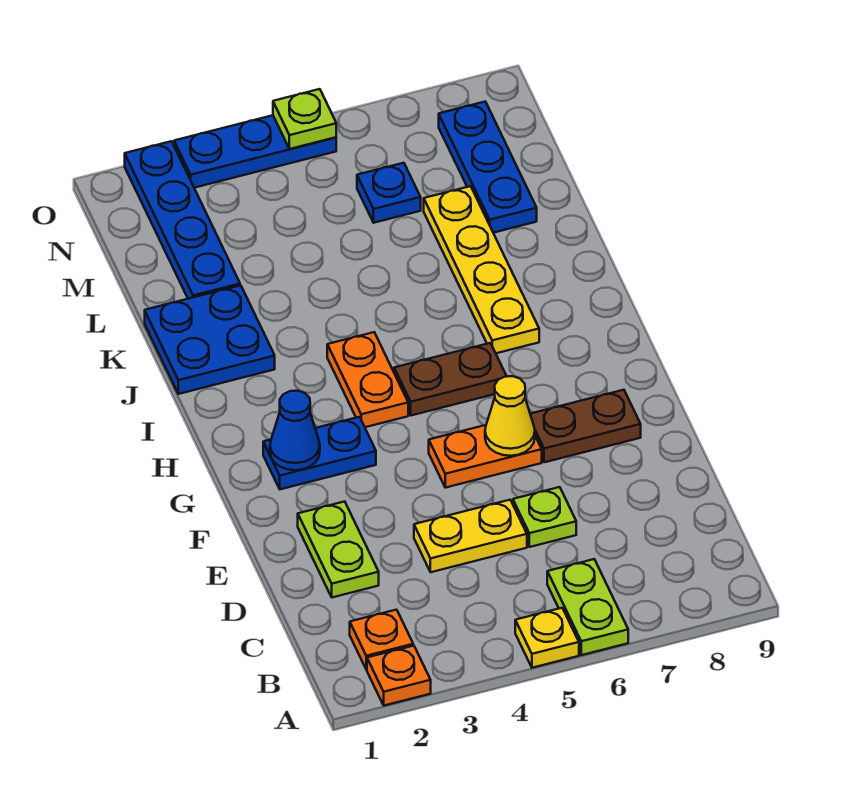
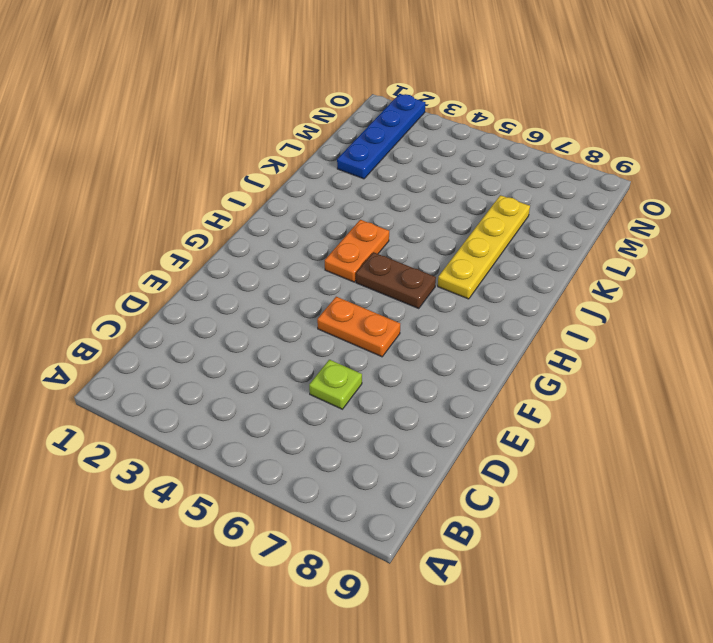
none -> orange 1x1 plate [367,646,431,706]
none -> yellow 1x1 plate [515,608,579,668]
none -> lime 1x2 plate [547,559,628,655]

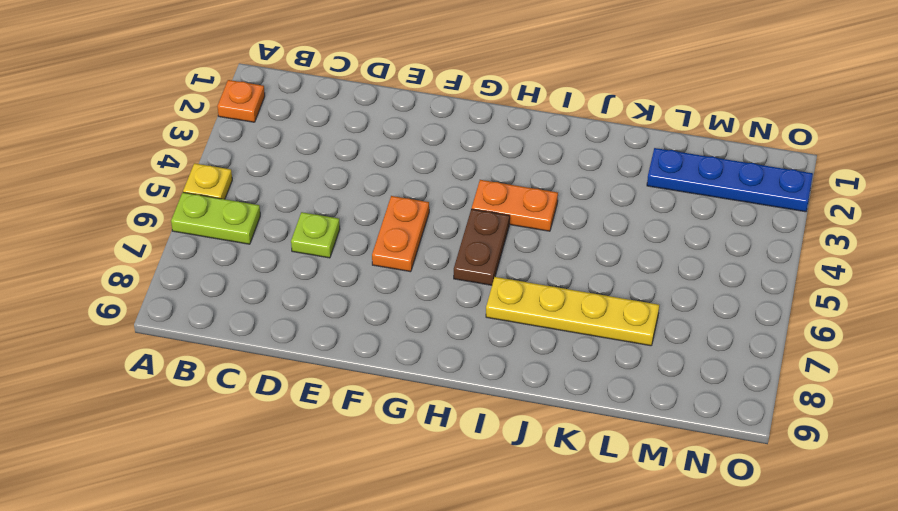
none -> orange 1x1 plate [350,610,413,670]
none -> lime 1x2 plate [298,502,379,597]
none -> yellow 1x2 plate [414,500,527,572]

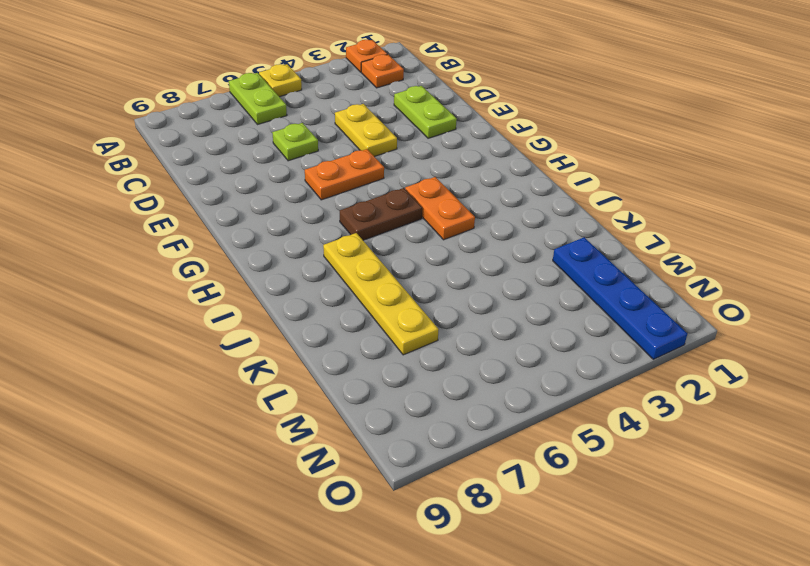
yellow 1x2 plate [335,104,397,157] -> yellow 1x2 plate turned to [414,500,527,572]
none -> brown 1x2 plate [530,390,641,462]
none -> blue 1x2 plate [263,417,376,489]
none -> blue 2x2 plate [145,285,275,394]

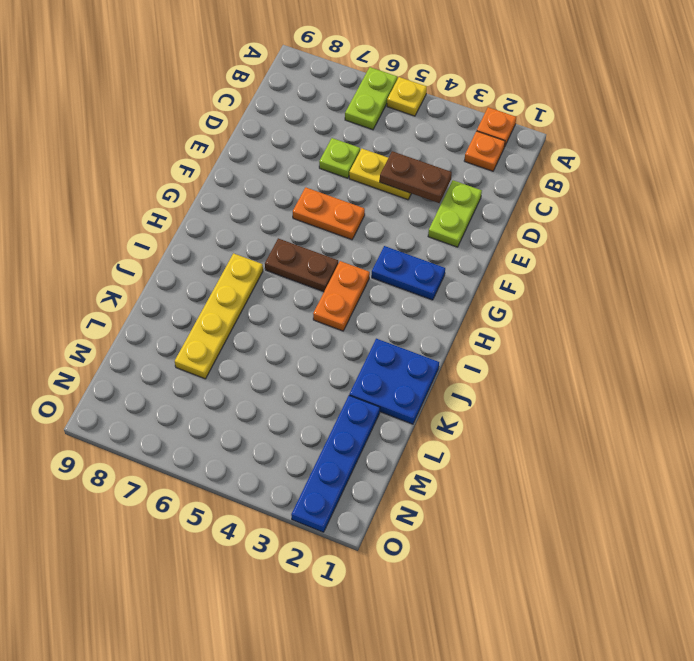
brown 1x2 plate [380,151,452,203] -> brown 1x2 plate moved to [530,390,641,462]
none -> blue 1x3 plate [439,102,537,233]
none -> blue 1x1 plate [357,163,421,223]
none -> blue 1x3 plate [174,115,336,188]

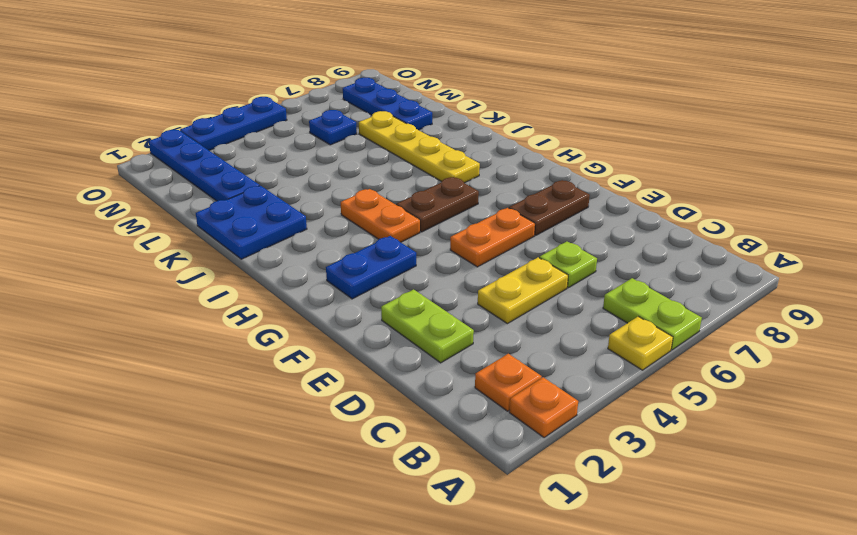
none -> yellow 1x1 cone [485,376,535,456]
none -> blue 1x1 cone [270,391,320,470]
none -> lime 1x1 plate [273,89,336,149]

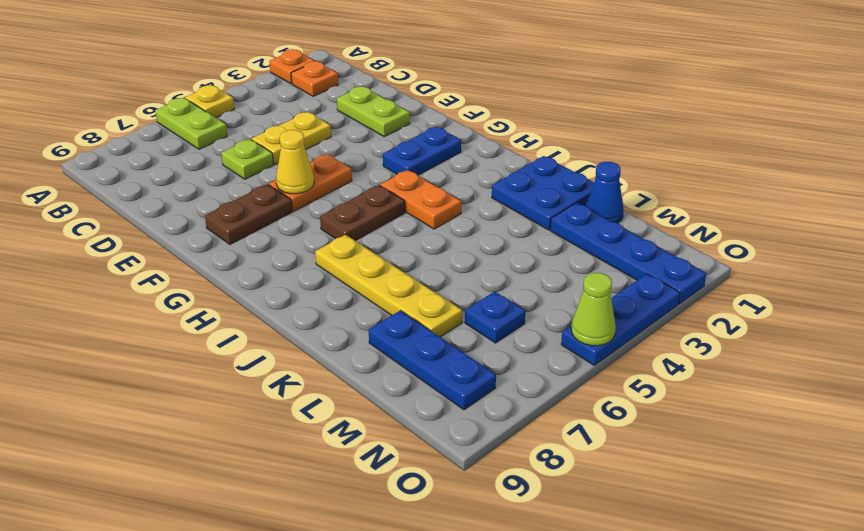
blue 1x1 cone [586,162,624,223] -> blue 1x1 cone moved to [270,391,320,470]
lime 1x1 cone [571,273,616,346] -> lime 1x1 plate [273,89,336,149]

